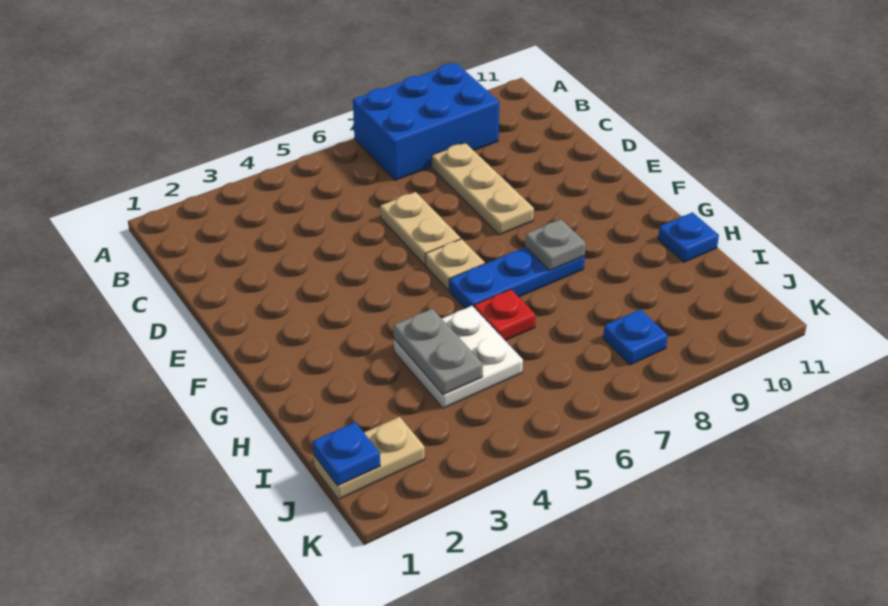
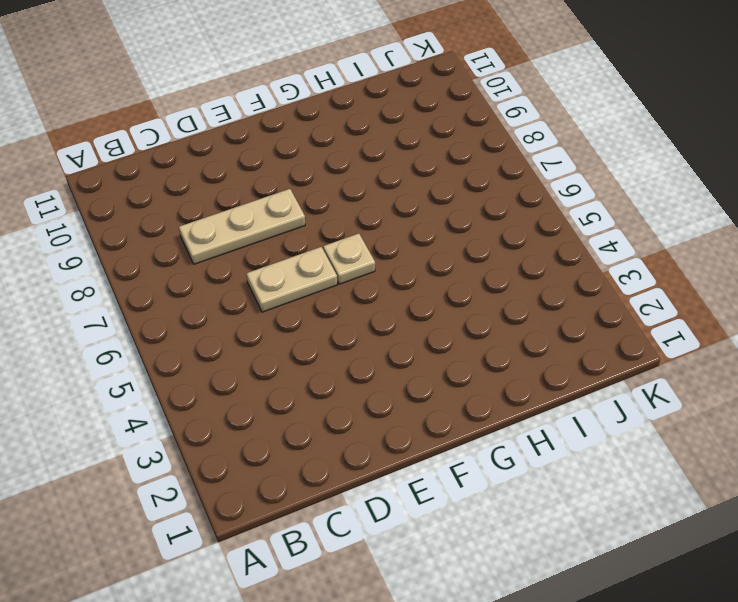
none -> blue 2x3 brick [353,63,499,180]
none -> blue 1x3 plate [449,247,585,308]
none -> white 2x2 plate [394,306,523,408]

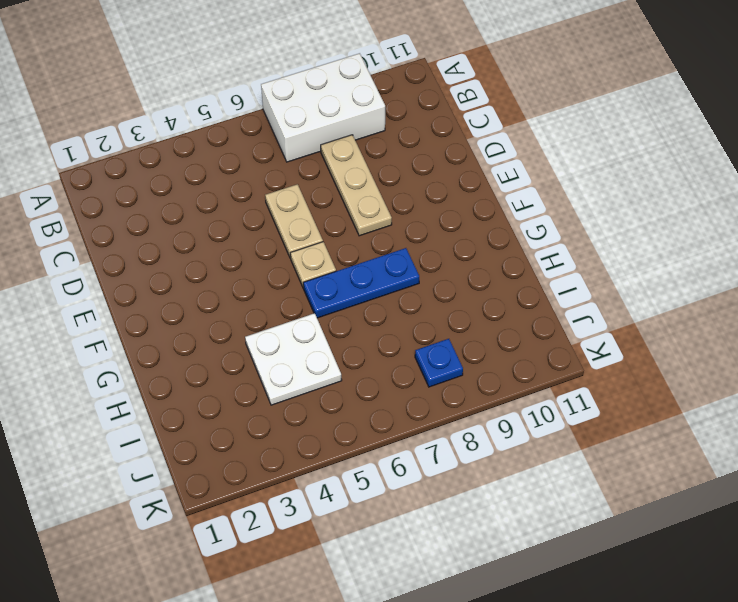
white 2x3 brick [261,53,385,162] -> blue 2x3 brick [353,63,499,180]
none -> red 1x1 plate [474,289,536,341]
none -> blue 1x1 plate [658,212,719,262]
none -> tan 1x2 plate [314,417,425,499]

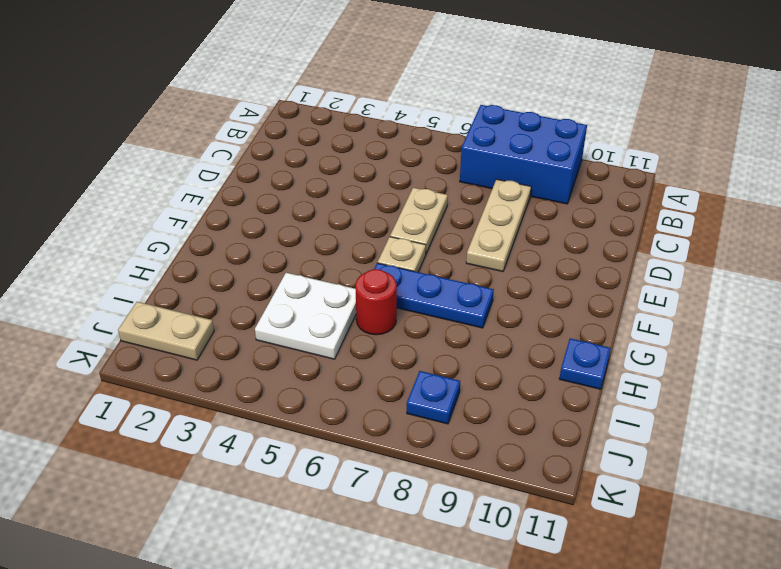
red 1x1 round brick [355,269,397,335] -> red 1x1 plate [474,289,536,341]
none -> grey 1x1 plate [525,219,586,270]
none -> grey 1x2 plate [394,309,483,395]
none -> blue 1x1 plate [313,422,380,486]

